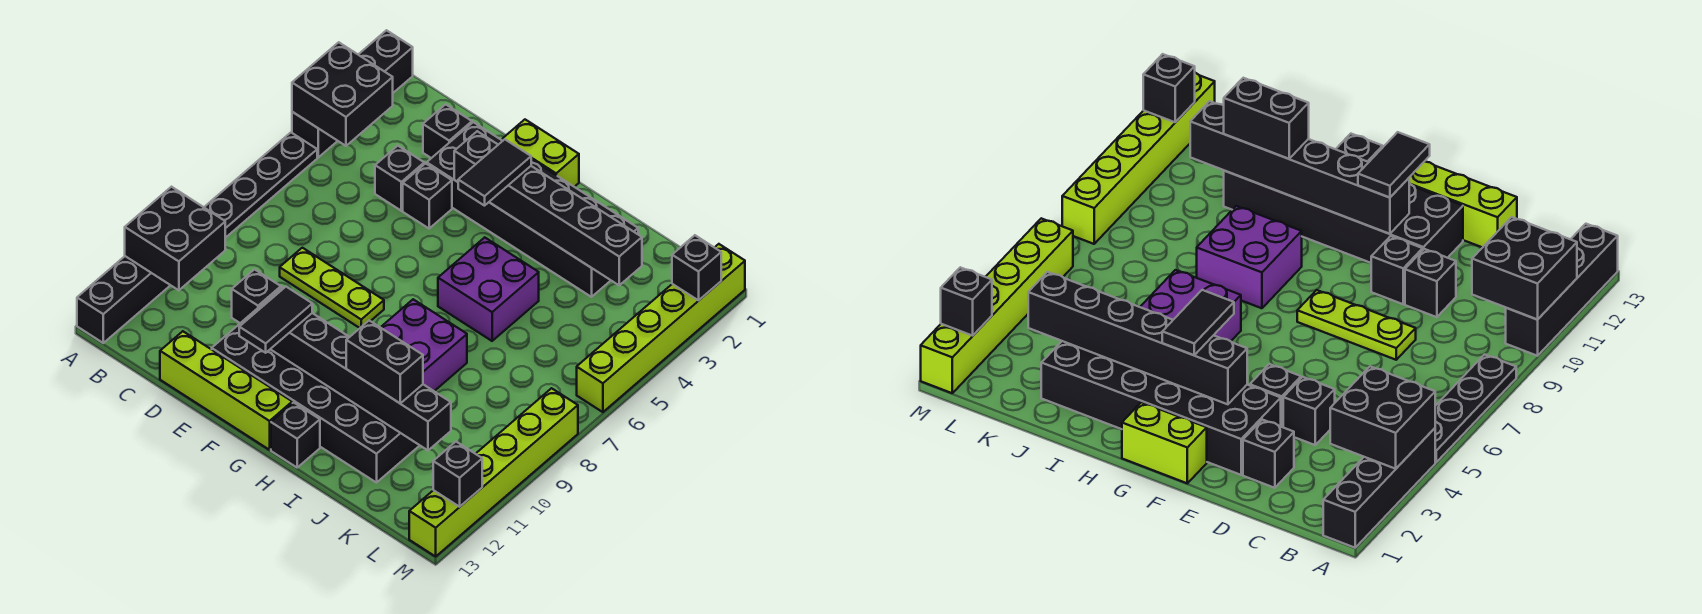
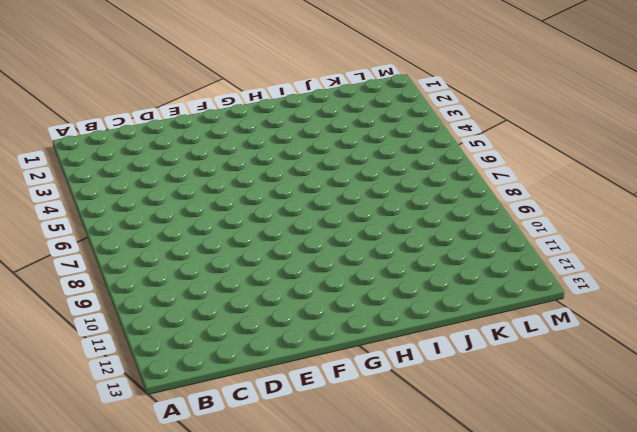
none -> black 1x4 brick [292,30,413,157]
none -> black 1x4 plate [204,133,317,238]
none -> black 1x4 brick [77,256,170,343]

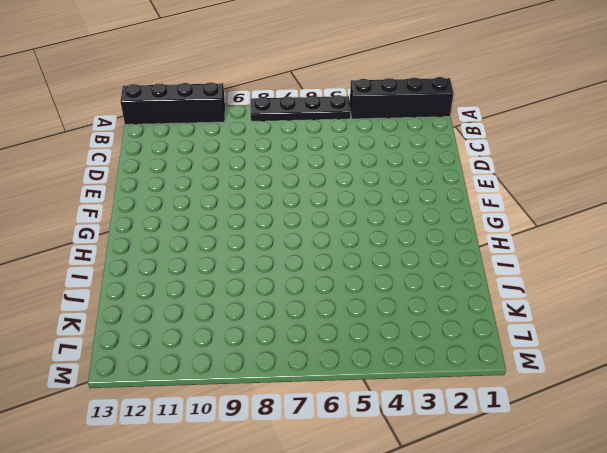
none -> black 1x1 brick [423,104,472,158]
none -> black 1x1 brick [375,146,424,211]
none -> lime 1x3 plate [280,248,384,328]

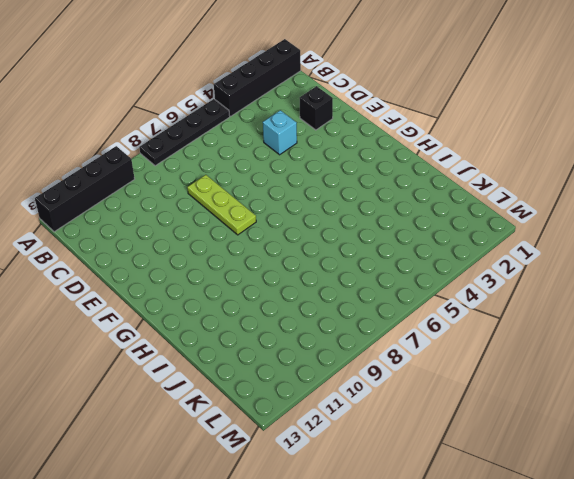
cyan 1x1 brick [263,110,297,155] -> black 1x1 brick [375,146,424,211]
none -> black 1x1 brick [232,269,281,323]
none -> lime 1x4 brick [160,331,292,450]
none -> black 2x6 brick [427,122,638,297]

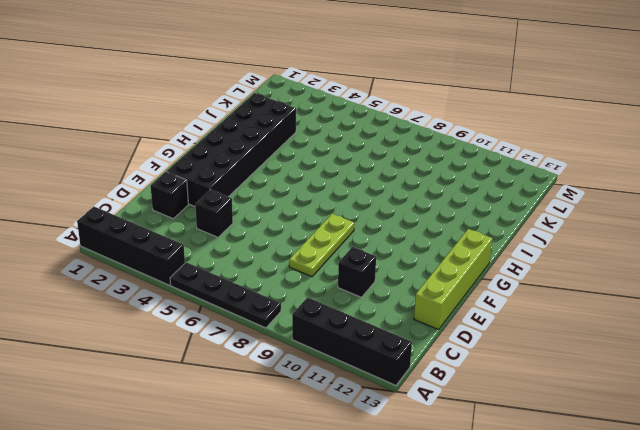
none -> black 1x1 brick [403,163,452,228]
none -> black 1x1 brick [1371,236,1423,304]
none -> black 2x6 brick [212,308,420,483]

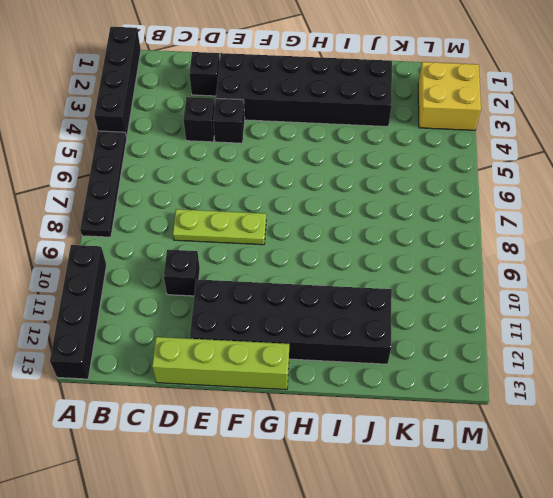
yellow 2x2 brick [418,62,481,130] -> lime 1x6 brick [577,244,745,412]
none -> black 1x1 brick [1371,236,1423,304]
none -> lime 1x2 brick [502,120,579,187]
none -> purple 2x2 brick [438,237,539,341]

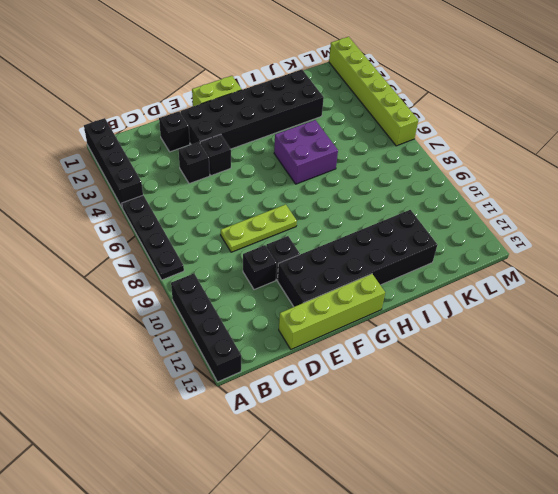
none -> purple 2x2 brick [381,299,467,391]
none -> black 1x1 brick [271,402,320,467]
none -> lime 1x6 brick [409,388,578,556]

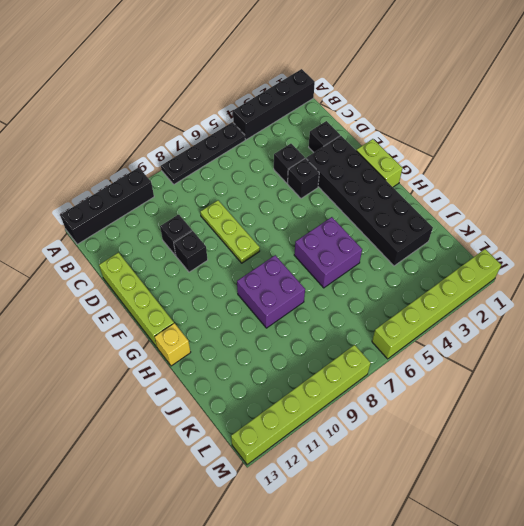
yellow 1x1 brick [155,323,191,366] -> black 1x1 brick [271,402,320,467]
none -> black 2x6 brick [212,308,420,483]
none -> black 2x2 brick [292,42,393,146]
none -> black 2x2 brick [125,187,225,290]

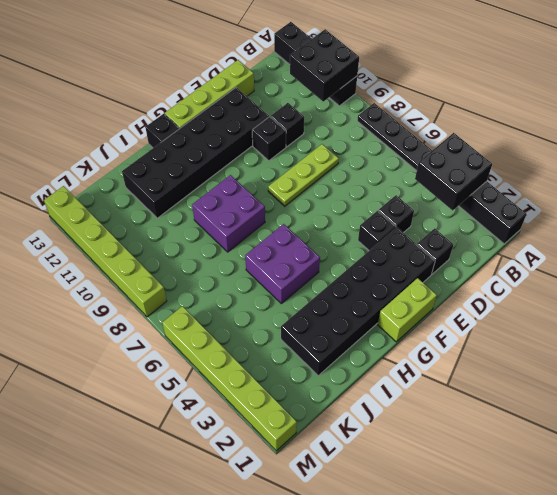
none -> black 1x6 brick [454,131,642,285]
none -> black 1x6 brick [271,313,451,450]
none -> black 1x1 brick [672,235,721,300]

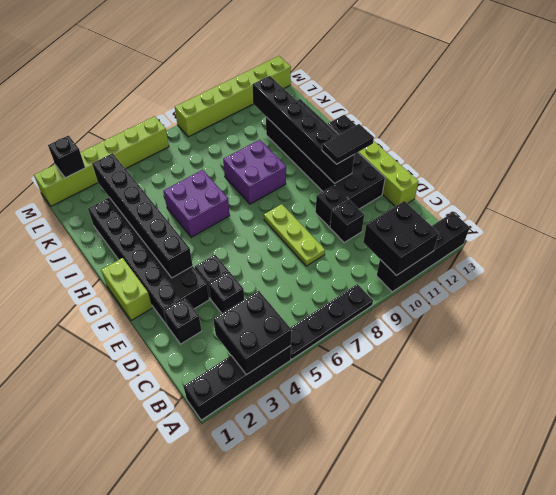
none -> black 1x1 brick [433,442,482,507]
none -> black 1x2 tile [458,139,531,206]
none -> black 1x2 brick [346,321,423,403]

